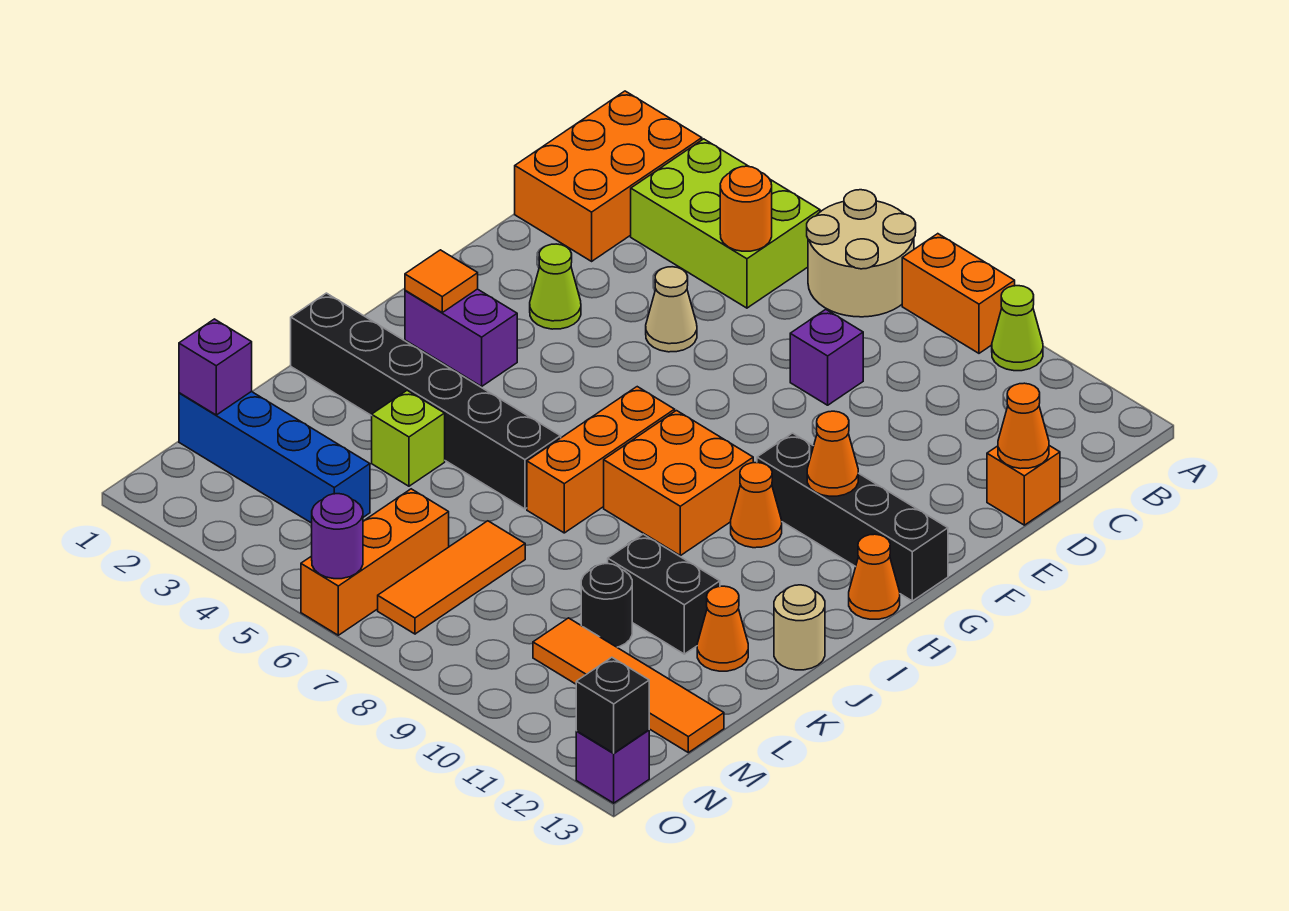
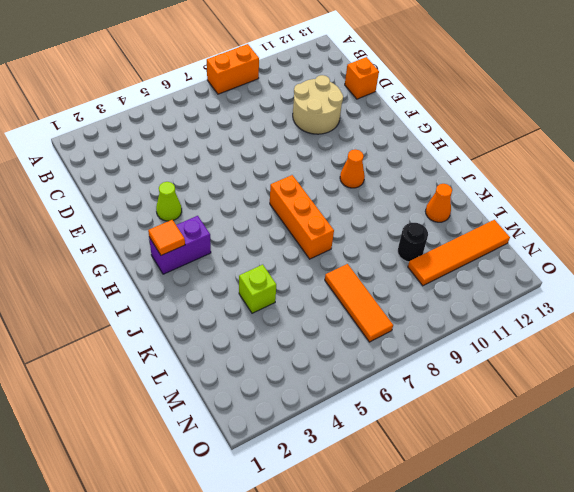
tan 2x2 round brick [293,75,343,134] -> tan 2x2 round brick moved to [807,190,916,317]
none -> lime 1x1 cone [992,286,1043,371]
none -> orange 2x3 brick [515,91,702,261]
none -> lime 2x3 brick [631,139,820,308]
none -> purple 1x1 brick [790,309,863,405]

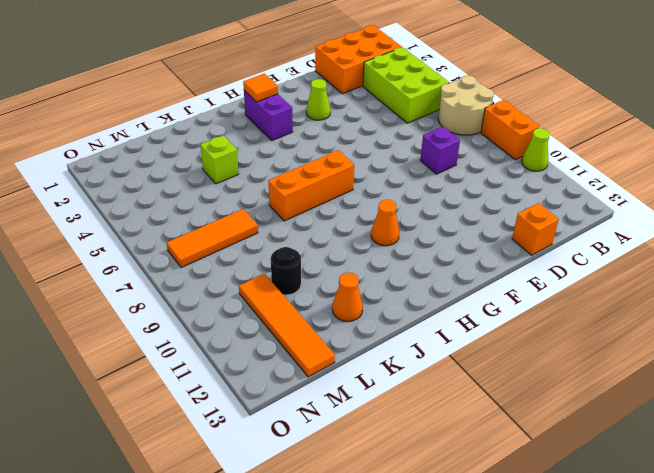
none -> tan 1x1 cone [646,267,697,352]
none -> black 1x4 brick [757,433,948,601]
none -> orange 2x2 brick [604,411,753,556]
none -> orange 1x1 cone [849,534,900,619]

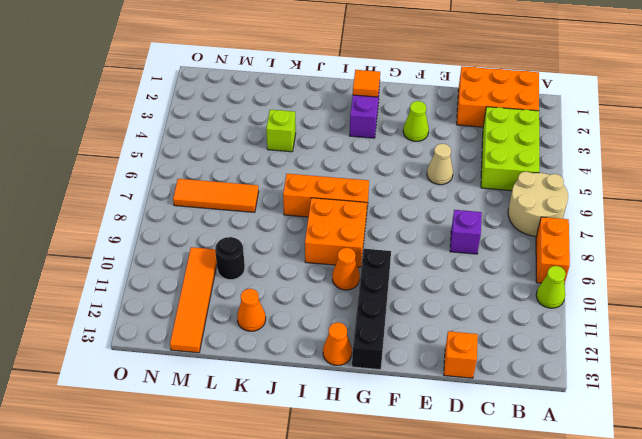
none -> black 1x6 brick [291,293,561,509]
none -> tan 1x1 round brick [774,585,825,670]
none -> black 1x2 brick [608,534,720,654]
none -> blue 1x4 brick [179,391,370,523]

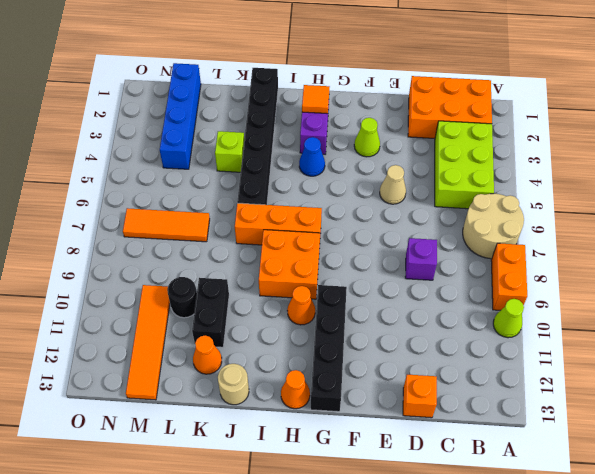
blue 1x1 cone [299,137,325,176] -> none
none -> orange 1x3 brick [301,489,449,635]
none -> purple 1x1 brick [576,730,649,803]
none -> orange 1x1 round brick [720,166,772,251]
none -> orange 1x1 cone [998,383,1049,469]

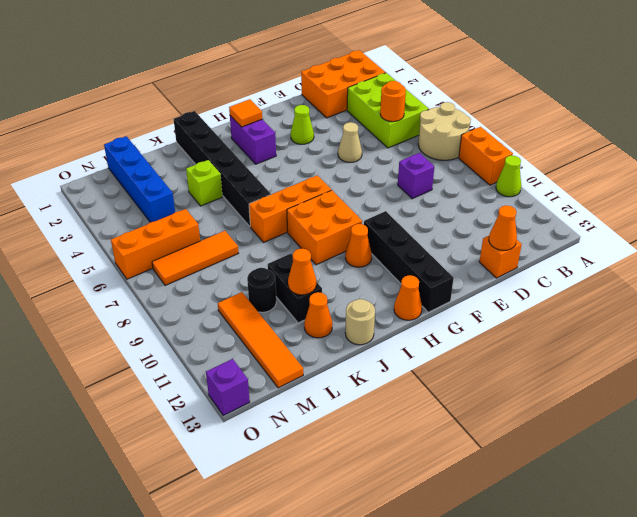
orange 1x1 cone [288,248,316,295] -> orange 1x1 cone moved to [807,411,858,496]
none -> purple 1x1 brick [179,319,252,415]
none -> purple 1x1 round brick [312,494,363,579]
none -> black 1x1 brick [576,657,649,753]

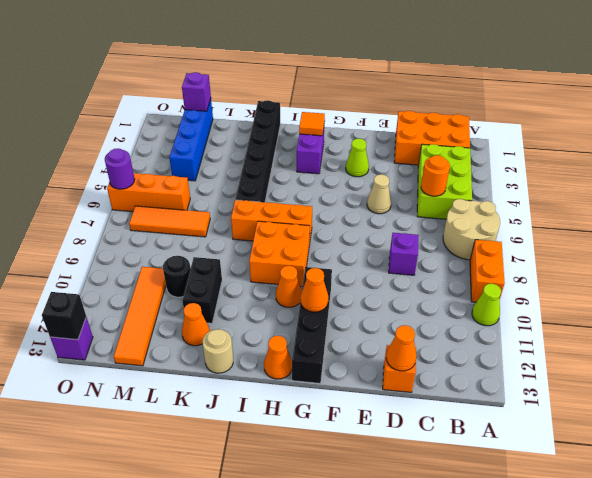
none -> lime 1x1 brick [372,391,445,486]

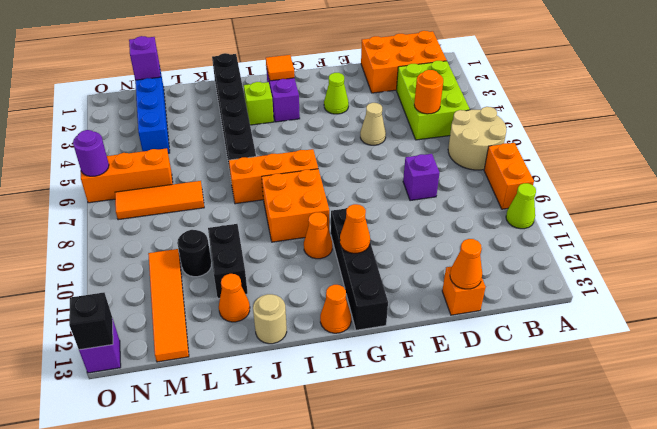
lime 1x1 brick [244,82,274,125] -> lime 1x1 brick moved to [372,391,445,486]

